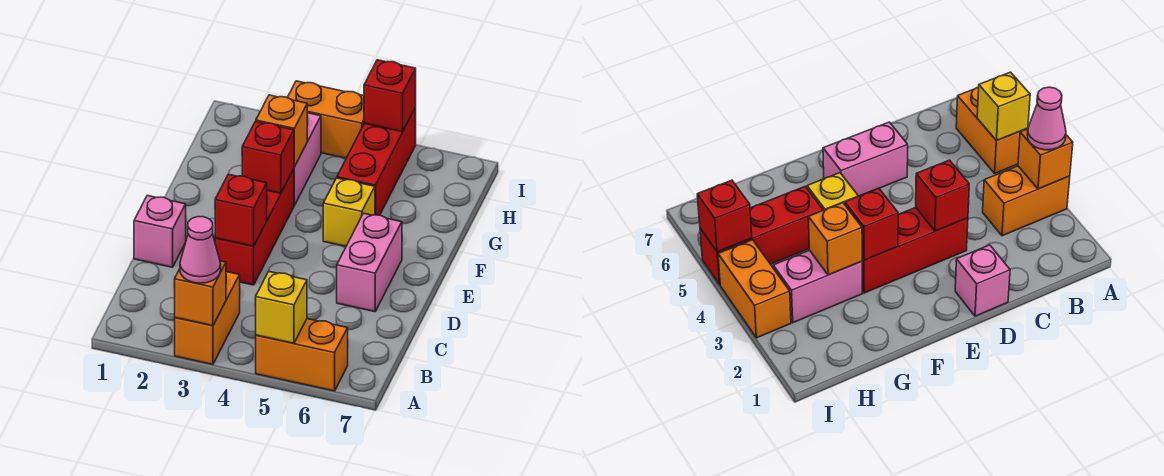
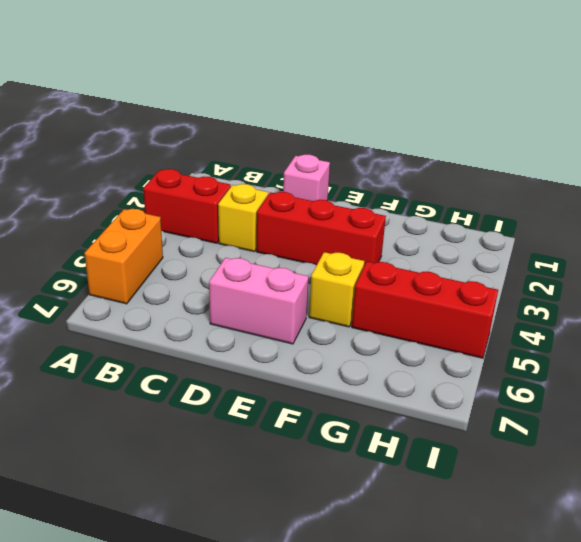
red 1x2 brick [143,169,231,243] -> orange 1x2 brick [175,272,240,364]
yellow 1x1 brick [218,184,268,252] -> yellow 1x1 brick moved to [256,272,307,343]
none -> pink 1x2 brick [294,113,321,206]
none -> orange 1x2 brick [287,81,364,158]
none -> orange 1x1 brick [174,261,226,326]

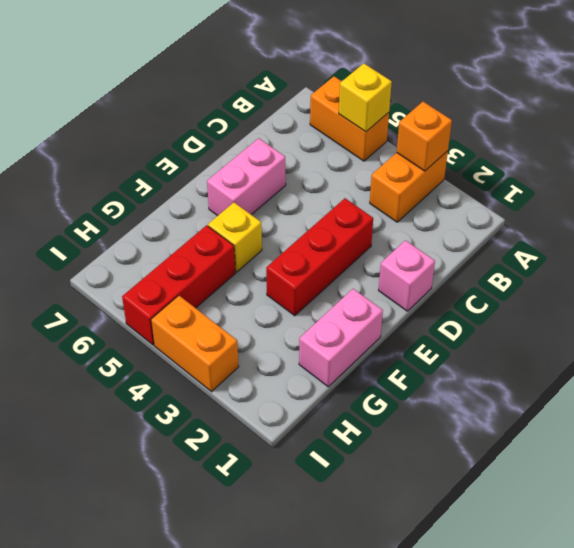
pink 1x2 brick [299,289,383,387] -> pink 1x2 brick moved to [294,113,321,206]
none -> red 1x1 brick [215,174,267,246]
none -> red 1x1 brick [242,121,294,193]
none -> orange 1x1 brick [256,95,307,167]

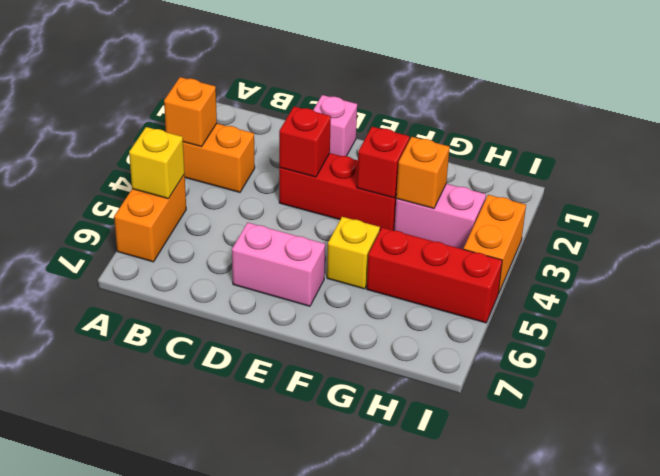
none -> red 1x1 brick [364,60,416,132]
none -> pink 1x1 cone [180,217,221,283]

